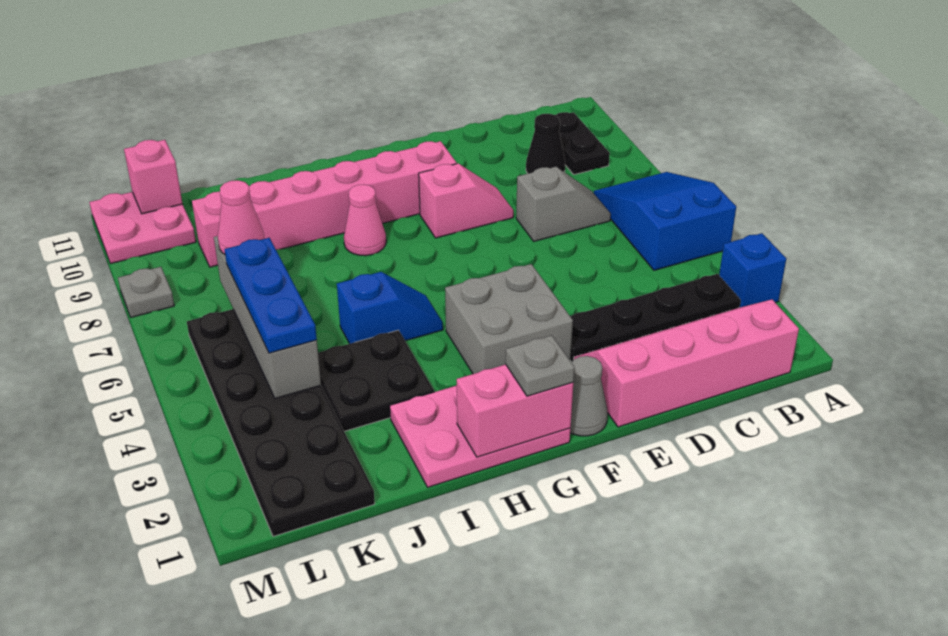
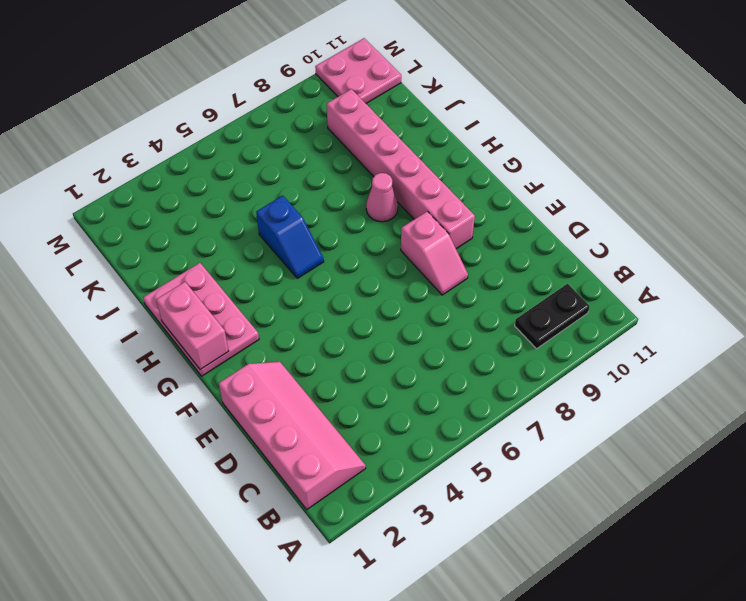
none -> blue 1x1 brick [719,233,786,307]
none -> blue 2x3 slope [594,172,736,270]
none -> black 1x4 plate [570,274,741,362]

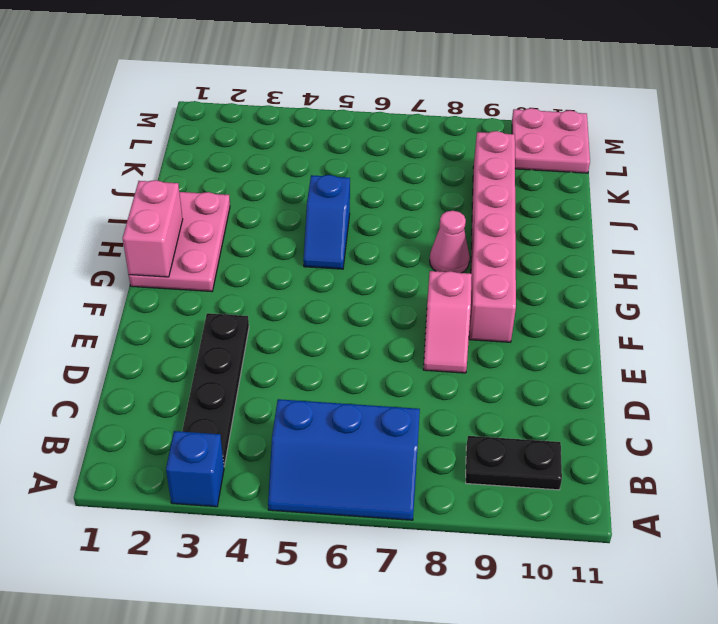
blue 2x3 slope [268,399,420,520] -> blue 2x3 slope turned to [594,172,736,270]
none -> pink 2x4 slope [574,300,799,427]
none -> grey 1x2 slope [516,167,611,241]
none -> black 1x1 cone [526,114,565,174]

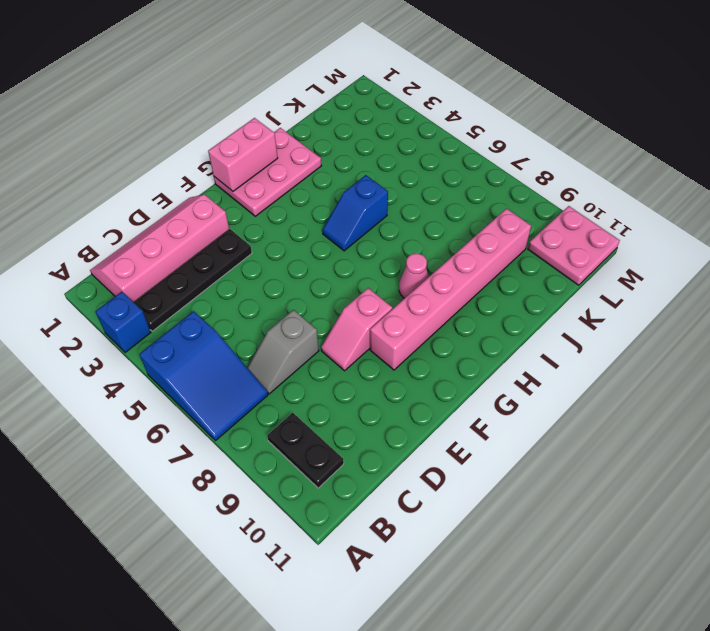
pink 2x4 slope [90,195,229,302] -> pink 2x4 slope turned to [574,300,799,427]
none -> black 1x1 cone [526,114,565,174]
none -> grey 1x1 cone [570,356,608,436]
none -> grey 2x2 brick [445,264,573,374]

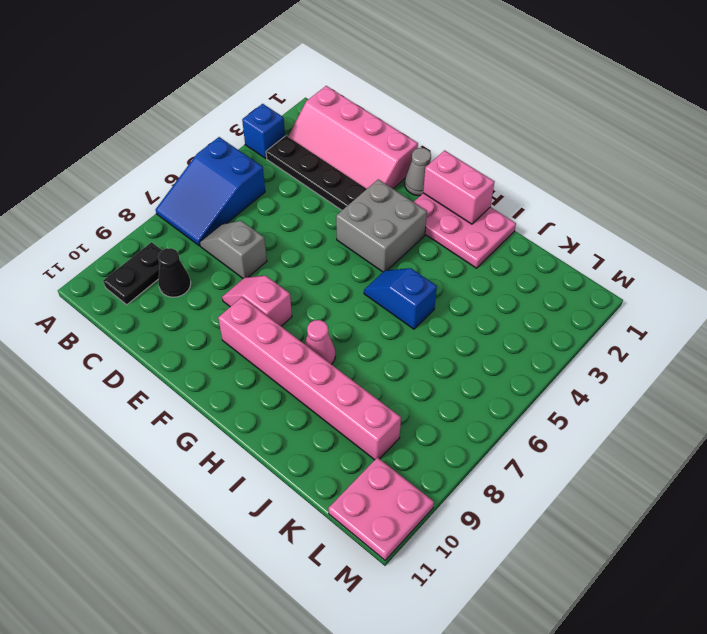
none -> black 2x2 plate [318,330,434,431]
none -> black 2x6 plate [187,309,375,537]
none -> grey 1x1 plate [118,267,174,317]

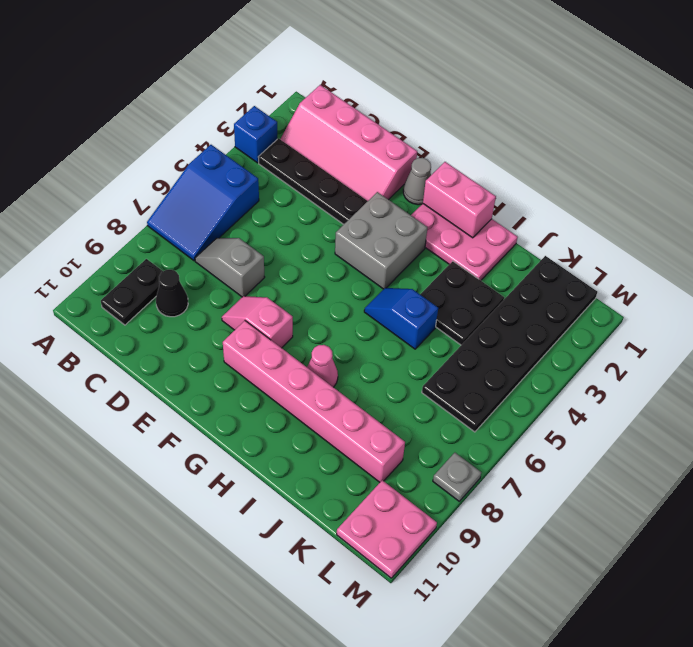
none -> grey 1x4 brick [214,236,321,399]
none -> pink 1x1 brick [124,140,182,214]
none -> grey 1x1 plate [506,335,574,396]

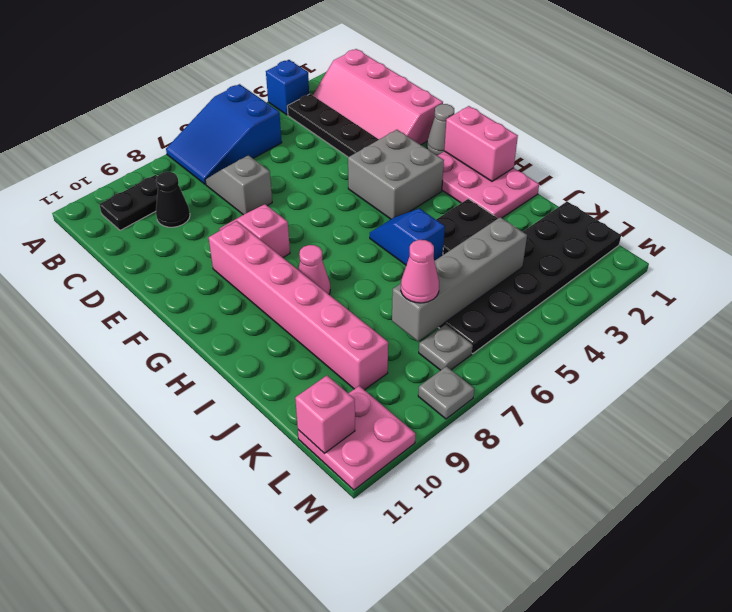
grey 1x1 plate [419,324,473,370] -> grey 1x1 plate moved to [506,335,574,396]
none -> blue 1x3 plate [224,238,317,353]

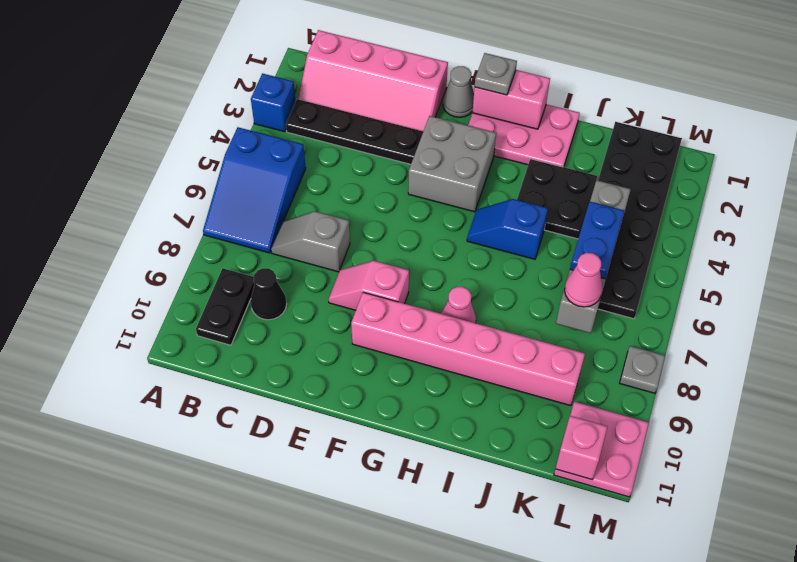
blue 1x2 plate [570,202,625,279] -> blue 1x3 plate [224,238,317,353]

